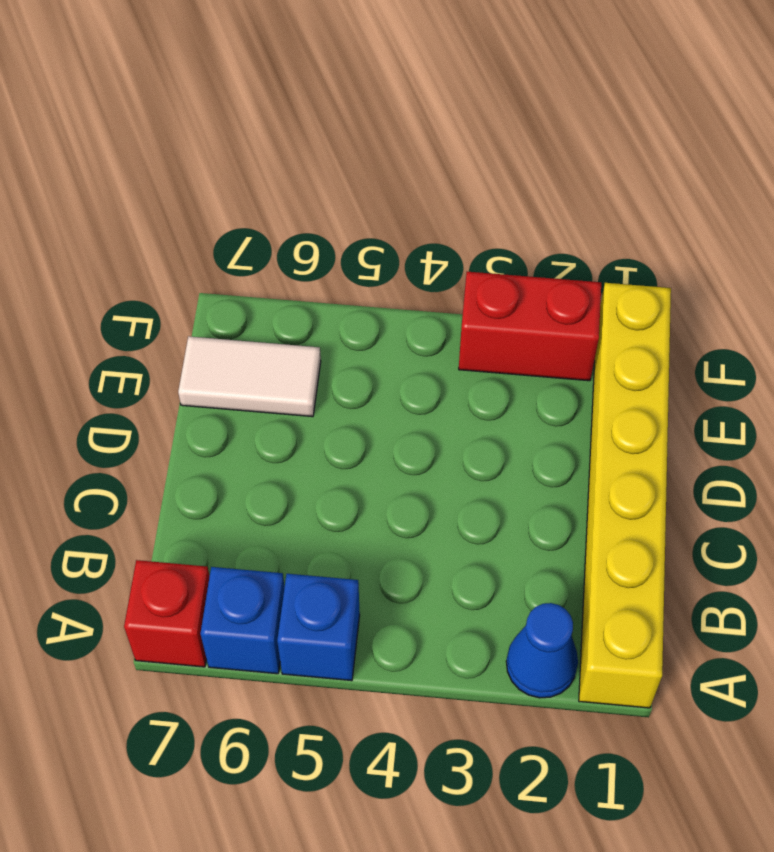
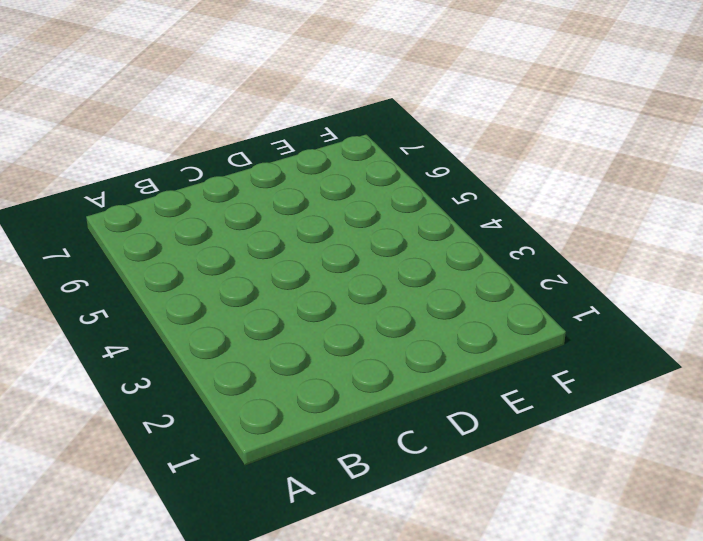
none -> yellow 1x6 brick [579,283,671,708]
none -> blue 1x1 cone [506,603,578,698]

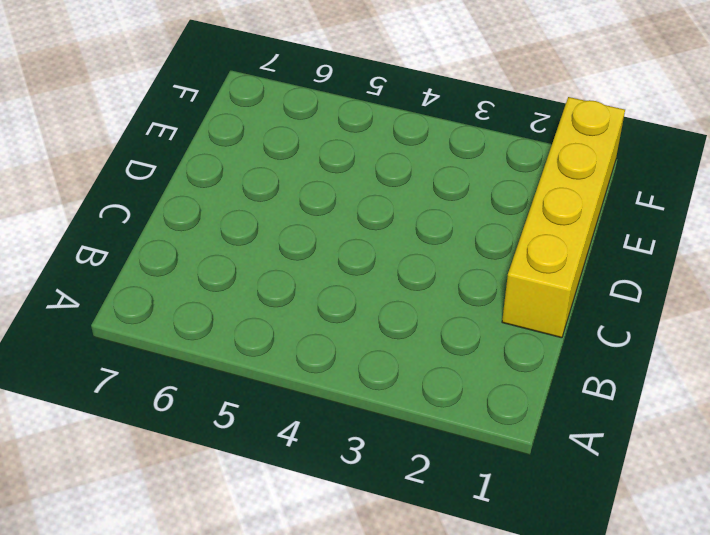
yellow 1x4 brick [502,97,625,338] -> yellow 1x6 brick [579,283,671,708]
none -> blue 1x1 cone [506,603,578,698]
none -> blue 1x1 brick [277,574,360,681]

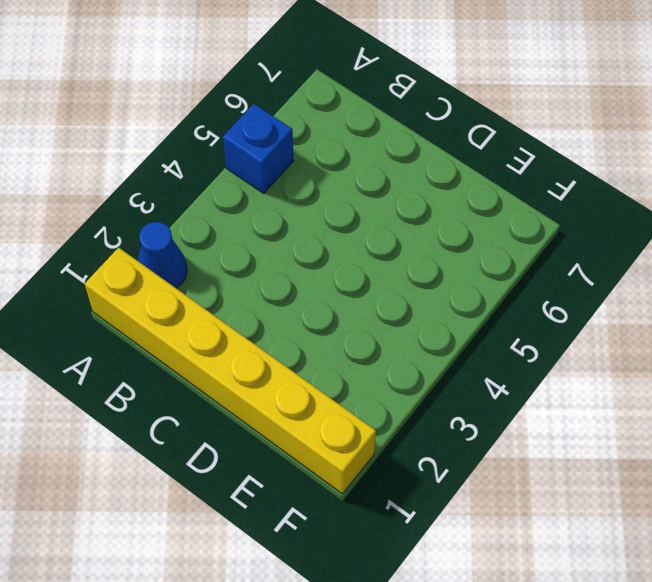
none -> blue 1x1 brick [201,567,285,674]
none -> red 1x1 brick [124,560,210,667]

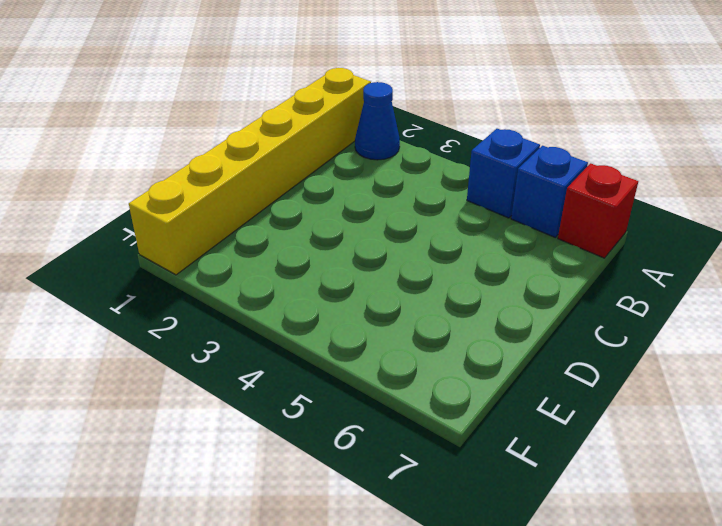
none -> white 1x2 tile [178,336,321,417]
none -> red 1x2 brick [459,272,601,381]

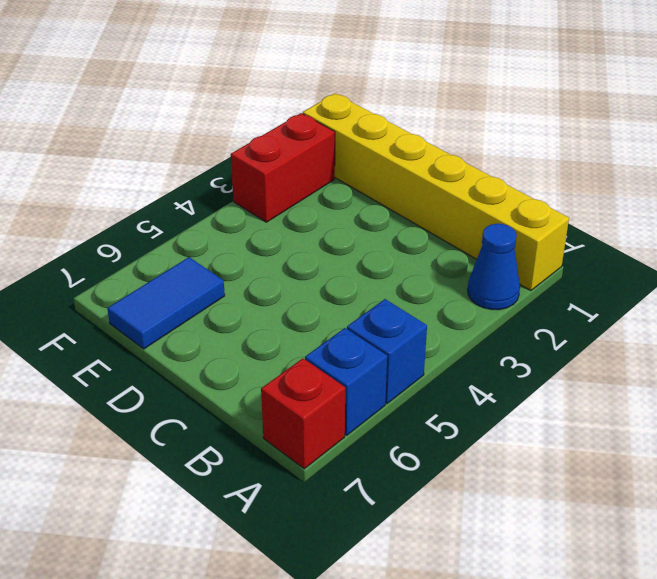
blue 1x2 tile [107,257,225,349] -> white 1x2 tile [178,336,321,417]

